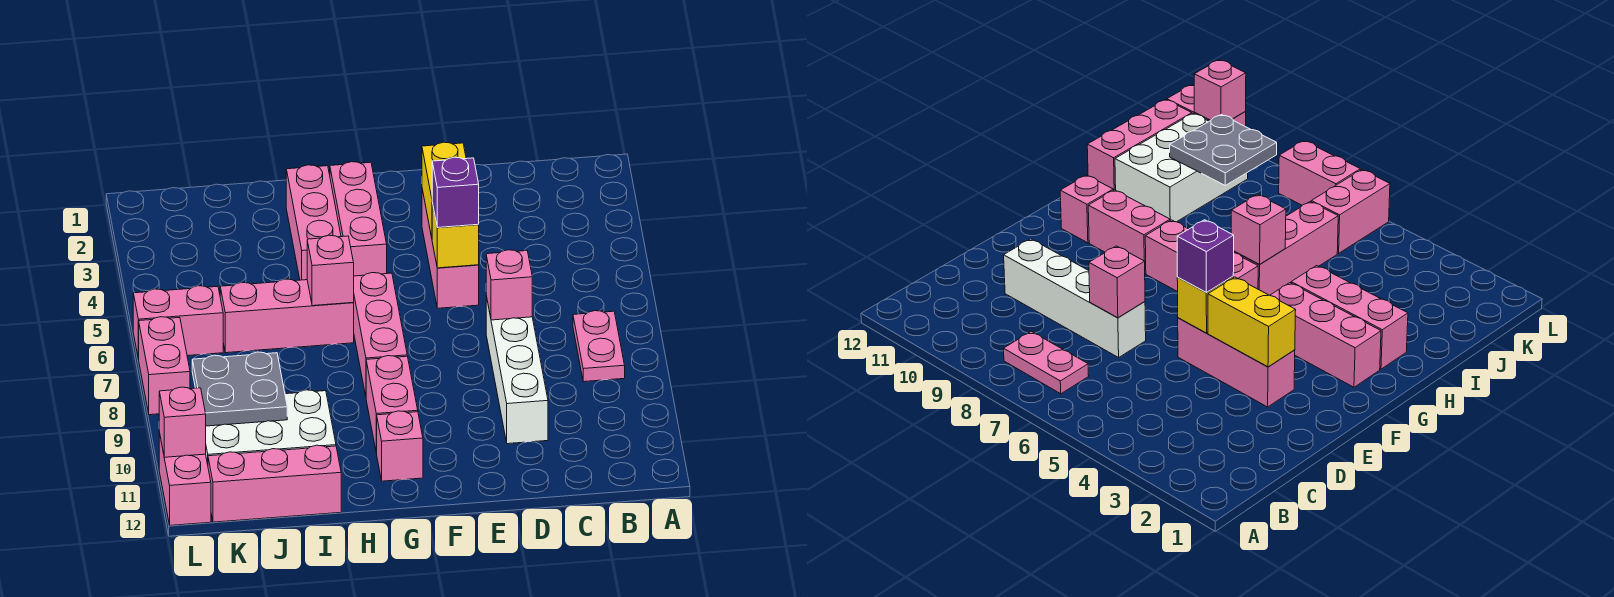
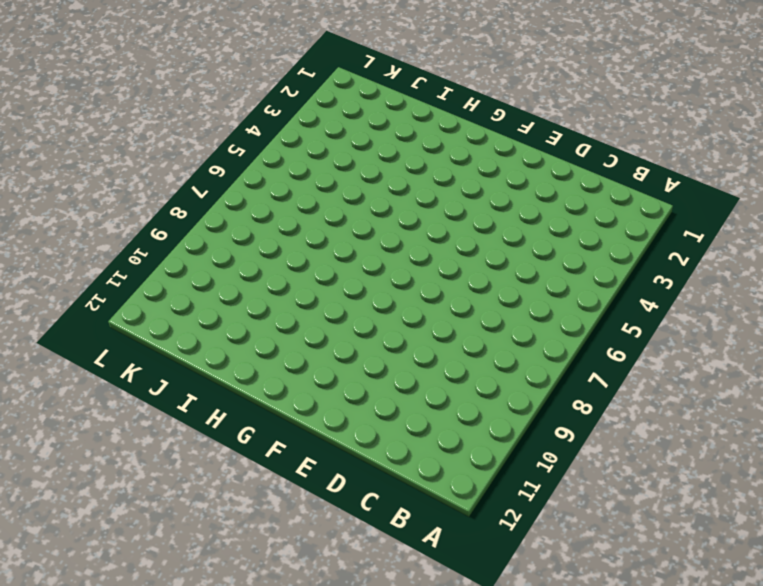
none -> pink 1x2 plate [573,311,625,382]
none -> white 1x4 brick [486,296,548,444]
none -> pink 1x3 brick [422,189,479,308]

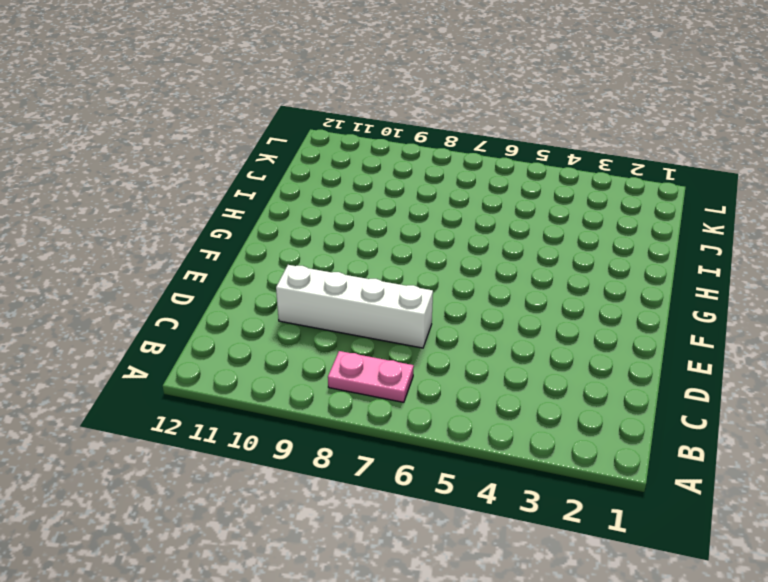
none -> pink 1x3 brick [422,189,479,308]
none -> pink 1x3 brick [330,162,387,276]
none -> pink 1x3 brick [353,273,407,396]

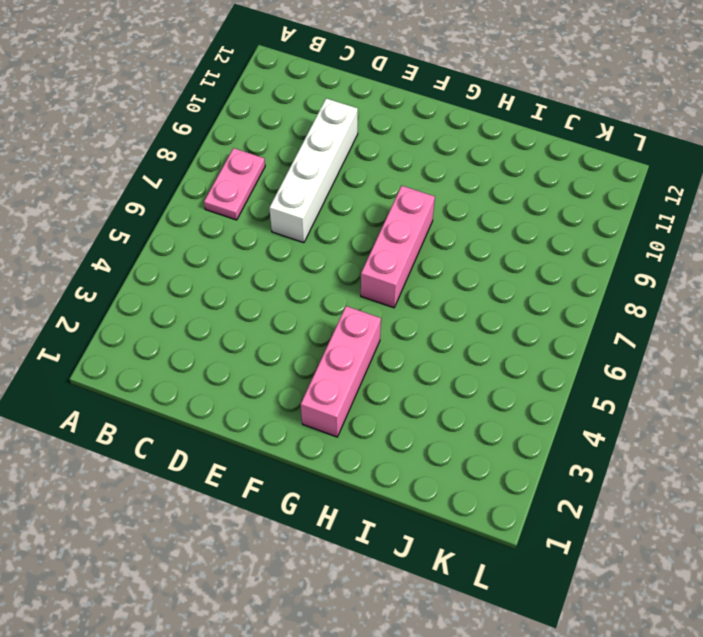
none -> pink 1x3 brick [422,189,479,308]
none -> pink 1x2 brick [366,356,418,453]
none -> pink 1x1 brick [377,411,423,481]

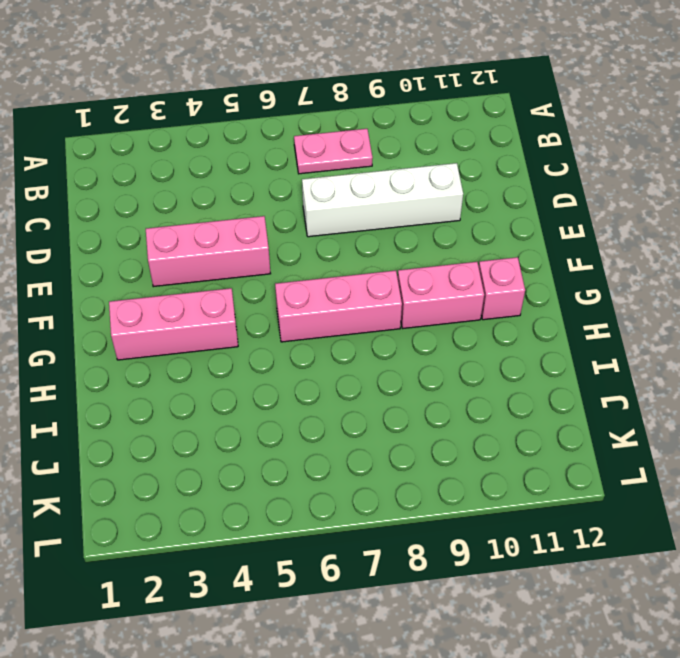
none -> pink 1x3 brick [286,165,341,280]
none -> pink 1x3 brick [220,279,354,353]
none -> white 2x3 brick [206,390,336,464]

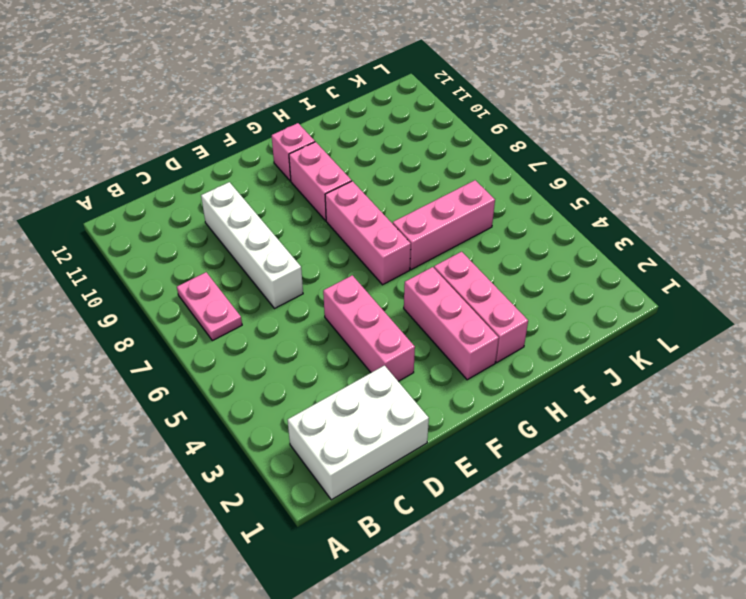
white 2x3 brick [288,366,429,500] -> white 2x3 brick moved to [206,390,336,464]
none -> pink 1x3 brick [208,445,341,522]
none -> pink 1x2 brick [133,286,223,359]
none -> pink 1x2 brick [139,317,190,415]

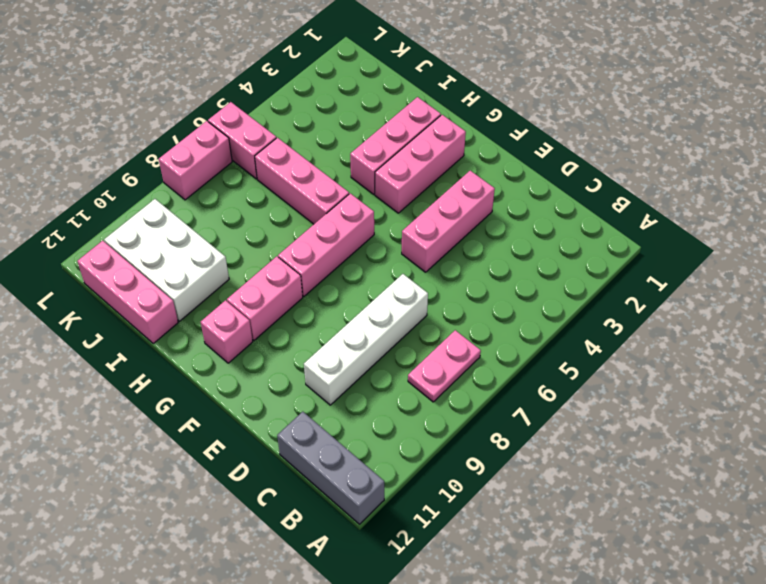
grey 1x3 brick [277,412,384,524] -> none
none -> pink 1x2 brick [159,432,211,525]
none -> pink 1x1 brick [486,250,532,320]
none -> yellow 1x2 brick [422,142,466,237]

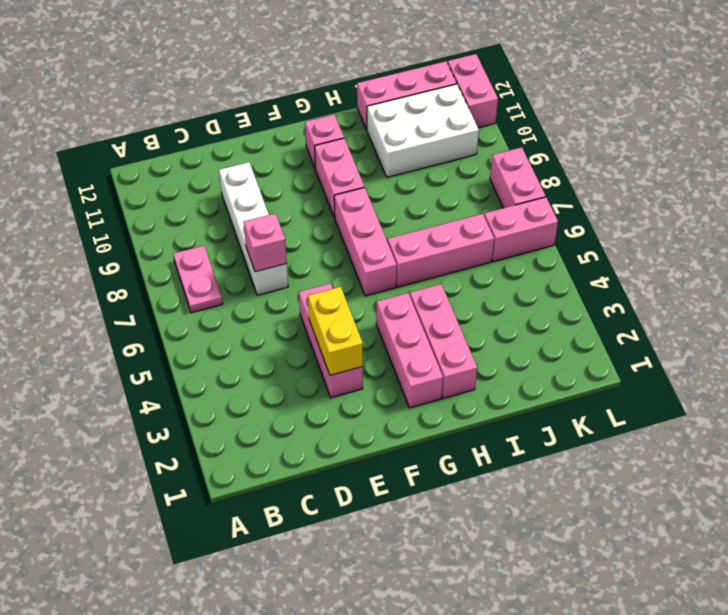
none -> yellow 1x1 brick [432,203,479,268]
none -> pink 1x1 brick [307,235,354,306]
none -> grey 2x2 plate [192,352,287,426]

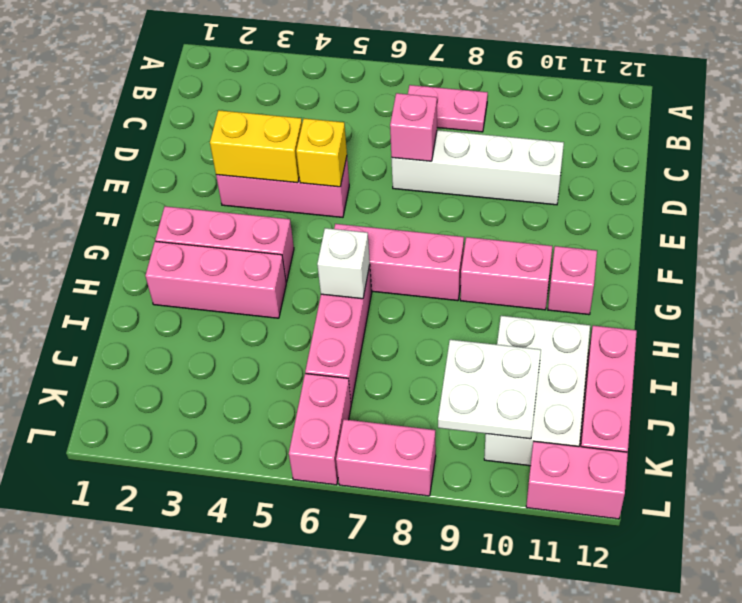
white 1x1 brick [317,228,370,299] -> pink 1x1 brick [307,235,354,306]
white 2x2 plate [438,340,541,439] -> grey 2x2 plate [192,352,287,426]
none -> pink 1x1 brick [159,387,206,457]
none -> purple 1x1 brick [432,157,479,228]

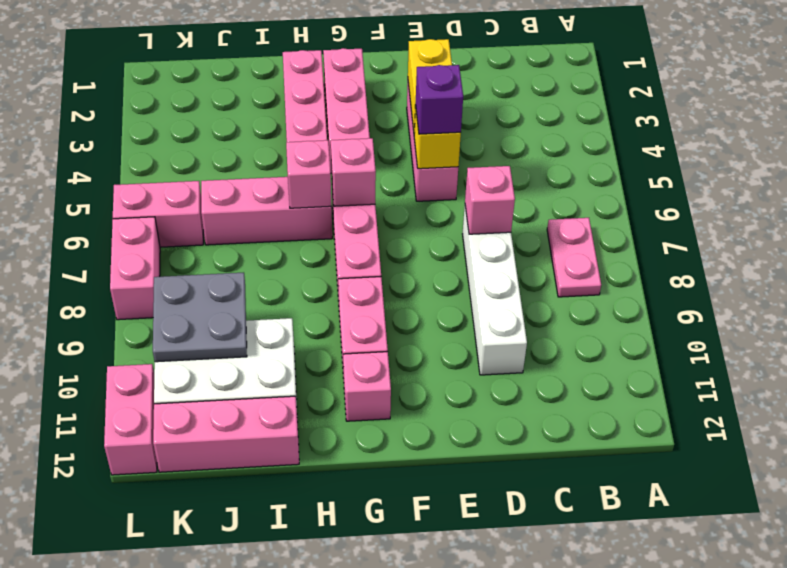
pink 1x1 brick [331,138,376,206] -> pink 1x1 brick moved to [159,387,206,457]

